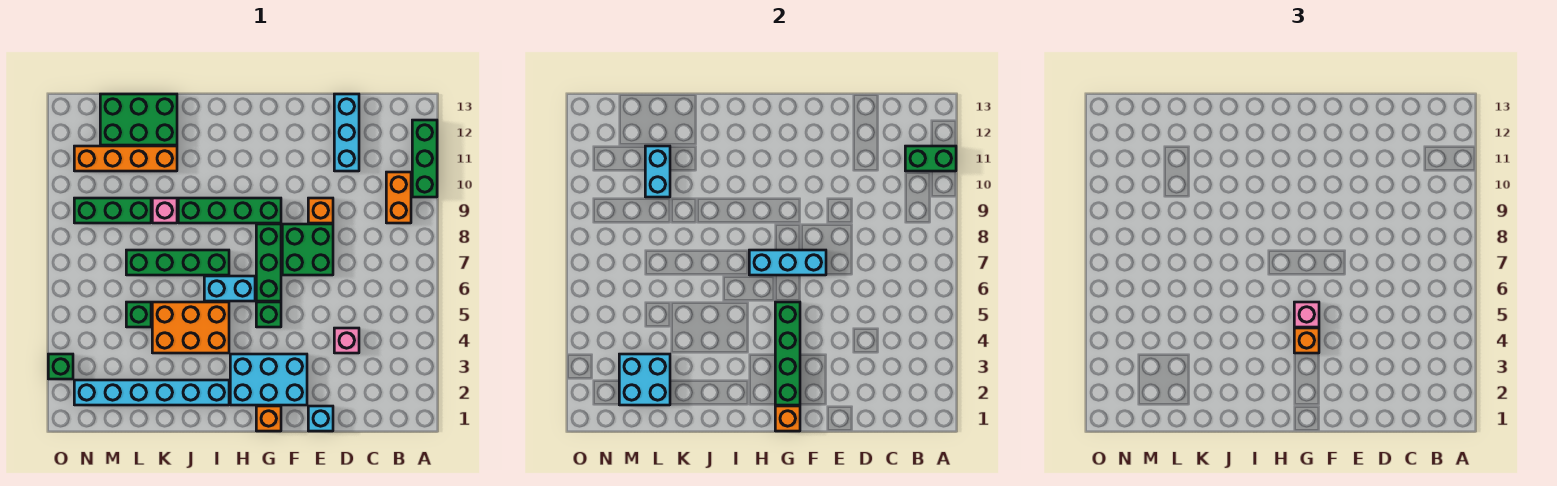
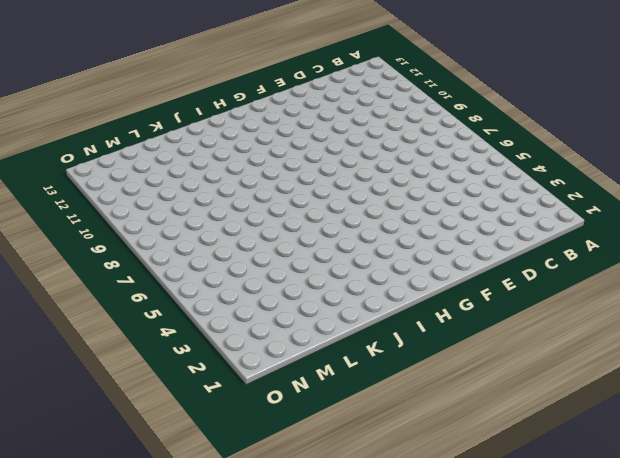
none -> green 1x3 brick [412,120,437,197]
none -> orange 1x2 brick [386,172,411,223]
none -> pink 1x1 brick [334,328,359,353]
none -> cyan 1x3 brick [334,94,359,171]

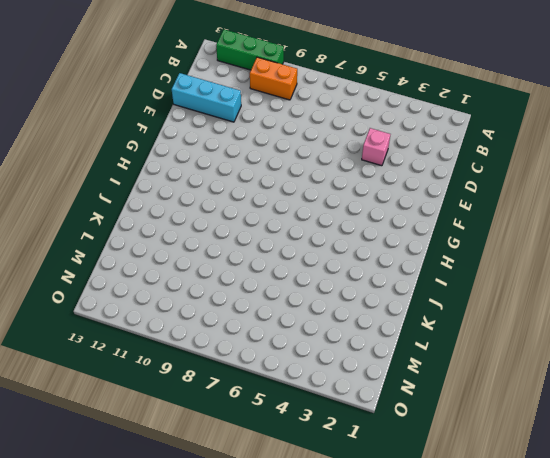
none -> cyan 1x1 brick [308,406,333,431]
none -> green 2x2 brick [282,224,333,275]
none -> orange 1x1 brick [308,198,333,223]
none -> cyan 2x3 brick [230,354,307,405]

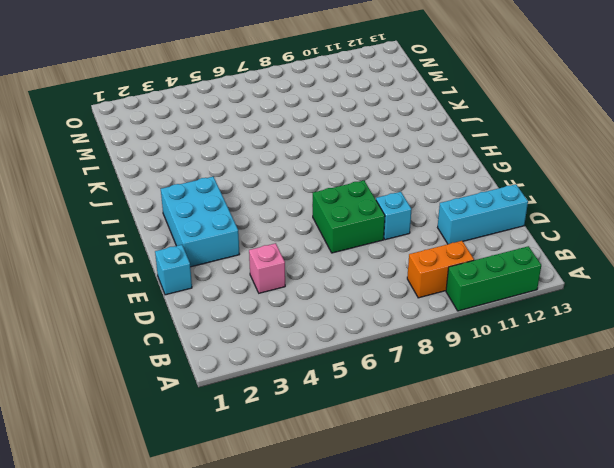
cyan 1x1 brick [376,192,412,240] -> orange 1x1 brick [308,198,333,223]
none -> orange 1x1 brick [256,406,281,431]
none -> green 1x1 brick [256,302,281,327]
none -> green 1x3 brick [256,224,281,301]
none -> green 1x4 brick [178,198,281,223]

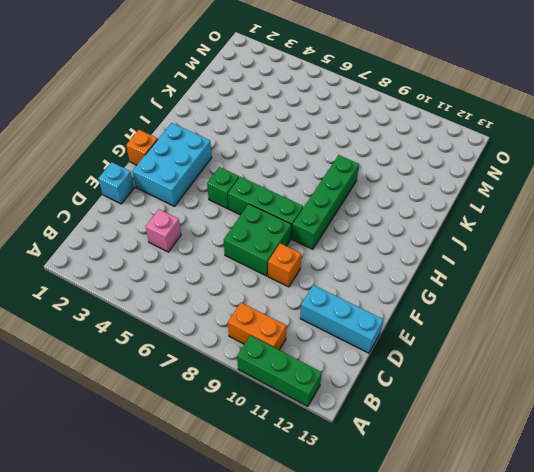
none -> cyan 1x2 brick [204,276,255,301]
none -> cyan 1x6 brick [74,380,229,405]
none -> orange 2x3 brick [152,302,229,353]
none -> green 1x4 brick [126,250,229,275]

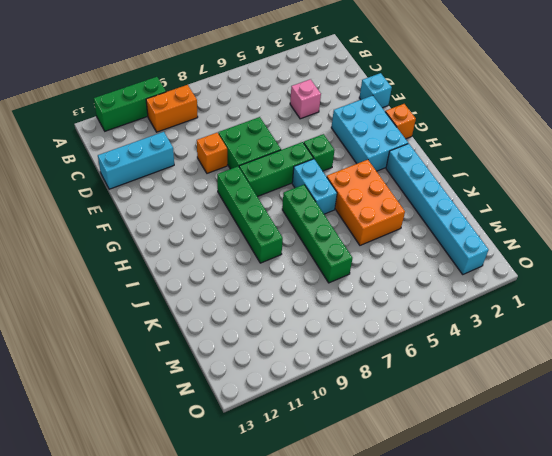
none -> pink 1x1 brick [152,198,177,223]
none -> orange 1x4 brick [74,146,177,171]
none -> green 2x3 brick [100,94,177,145]
none -> green 1x1 brick [126,302,151,327]

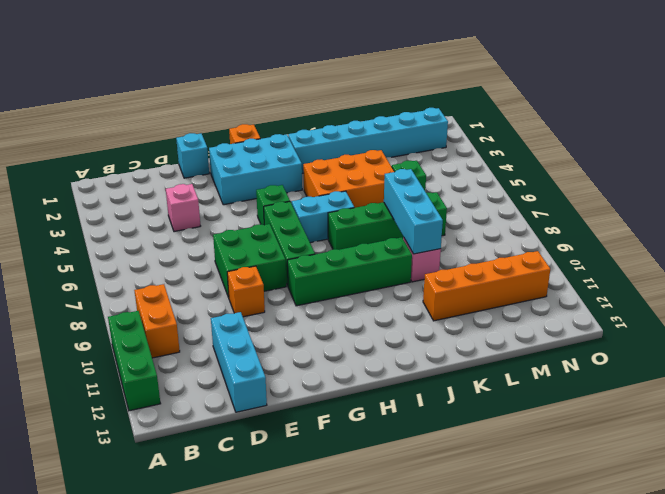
cyan 1x3 brick [384,169,443,254] -> cyan 1x3 brick turned to [749,250,826,275]
none -> green 2x3 brick [100,94,177,145]
none -> green 1x3 brick [74,198,151,223]
none -> green 1x1 brick [48,354,73,379]
none -> green 1x2 brick [905,146,956,171]

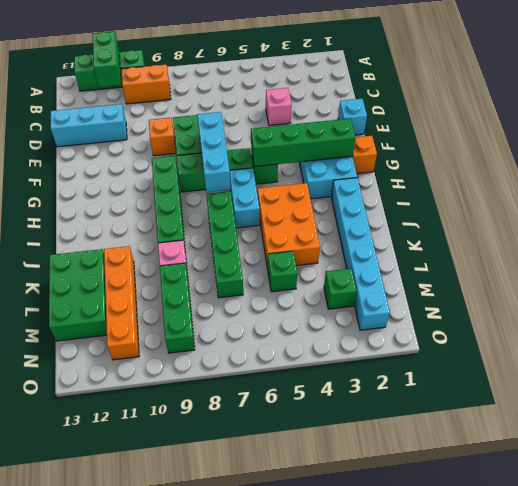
green 1x1 brick [324,268,357,309] -> green 1x1 brick moved to [48,354,73,379]
none -> orange 1x1 brick [775,406,800,431]
none -> cyan 2x2 brick [619,354,670,405]
none -> cyan 1x2 brick [645,146,670,197]
none -> orange 1x1 brick [1294,328,1319,353]

